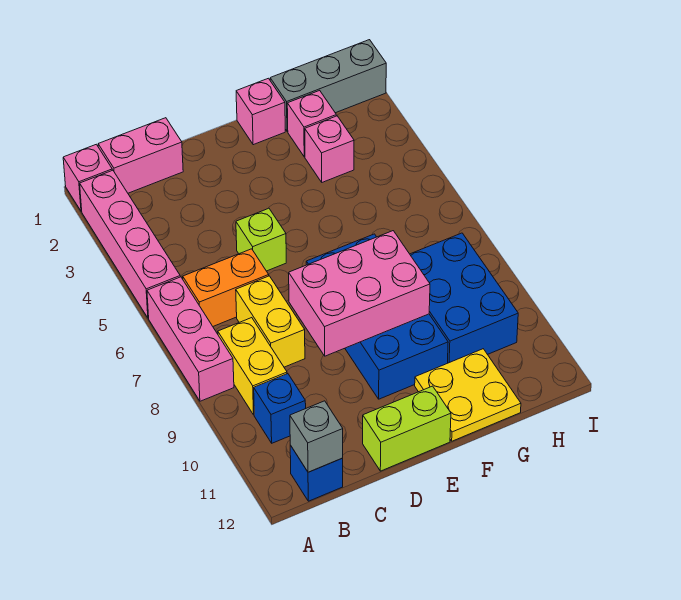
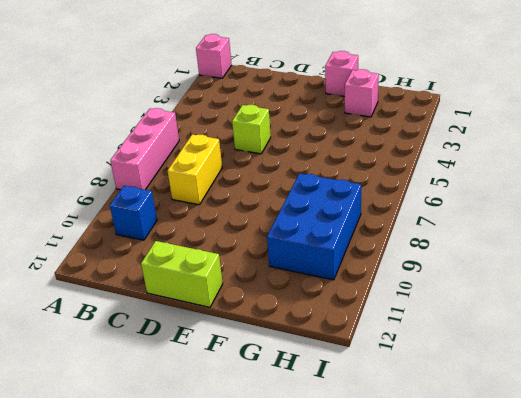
none -> pink 1x4 brick [80,170,180,318]
none -> pink 1x2 brick [98,118,183,193]
none -> orange 1x2 brick [183,249,269,326]

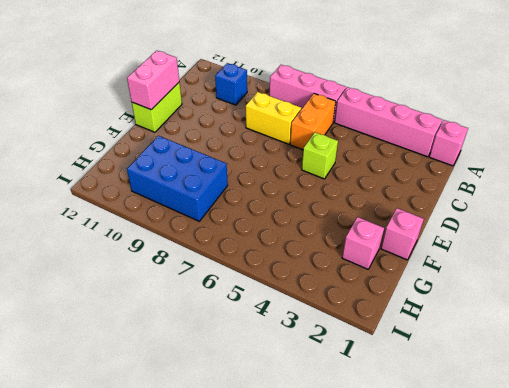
pink 1x2 brick [127,51,179,110] -> pink 1x2 brick moved to [98,118,183,193]
none -> yellow 1x2 brick [218,318,287,415]
none -> blue 1x1 brick [290,445,343,501]
none -> blue 2x4 brick [306,234,448,399]

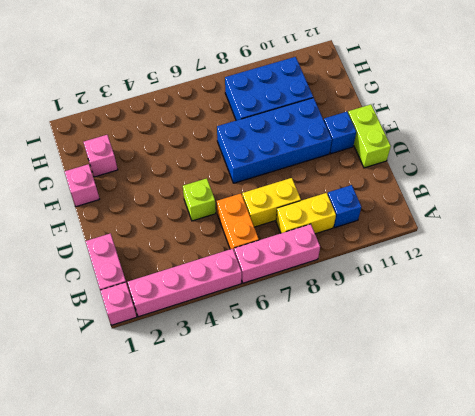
blue 1x1 brick [324,112,356,154] -> blue 1x1 brick moved to [290,445,343,501]
none -> yellow 2x2 plate [415,349,521,441]
none -> grey 1x3 brick [270,40,386,131]
none -> pink 1x1 brick [305,116,354,182]

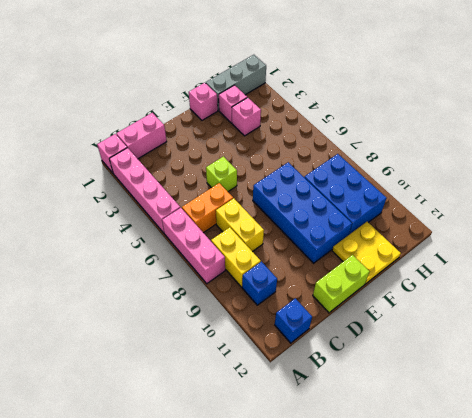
none -> grey 1x1 brick [290,401,343,472]
none -> pink 2x3 brick [289,231,430,356]

